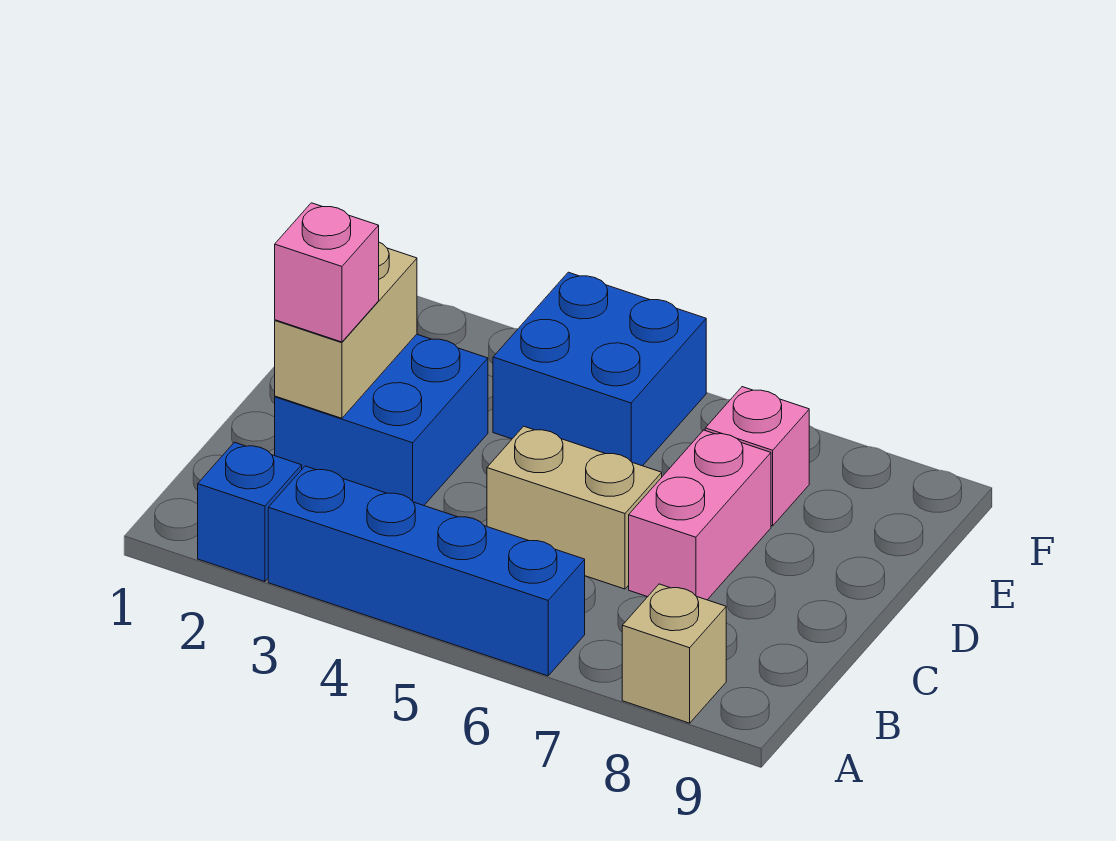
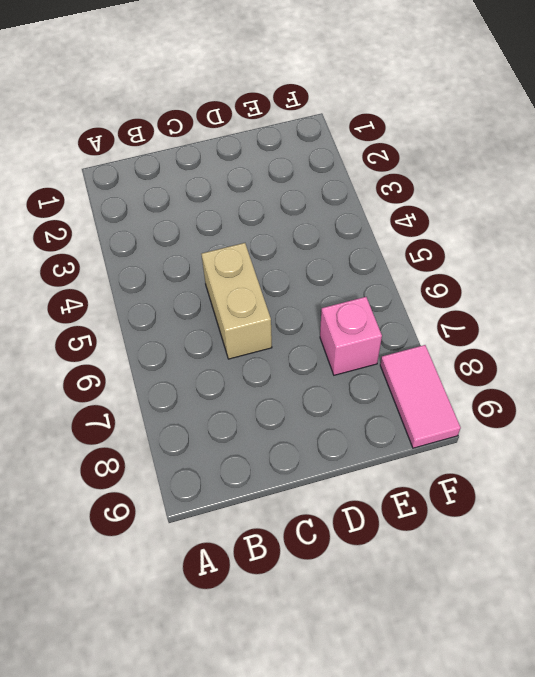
pink 1x2 tile [380,345,461,448] -> none
none -> blue 1x1 brick [198,442,302,582]
none -> blue 1x4 brick [268,466,585,676]

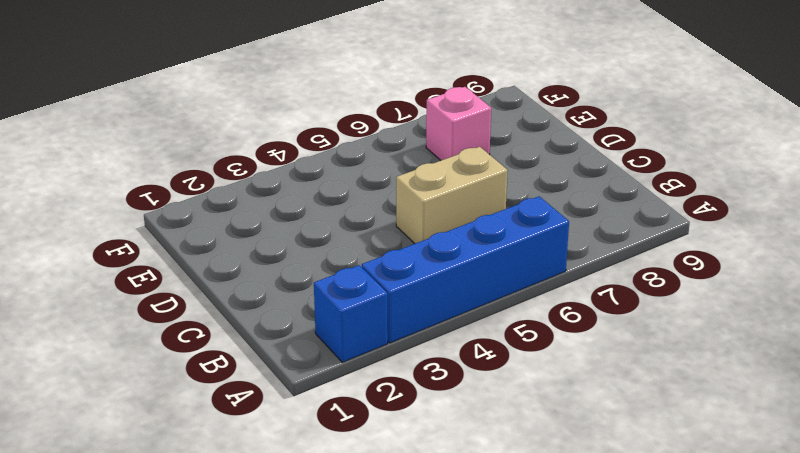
none -> tan 1x1 brick [622,584,726,723]
none -> blue 2x2 brick [275,334,488,505]

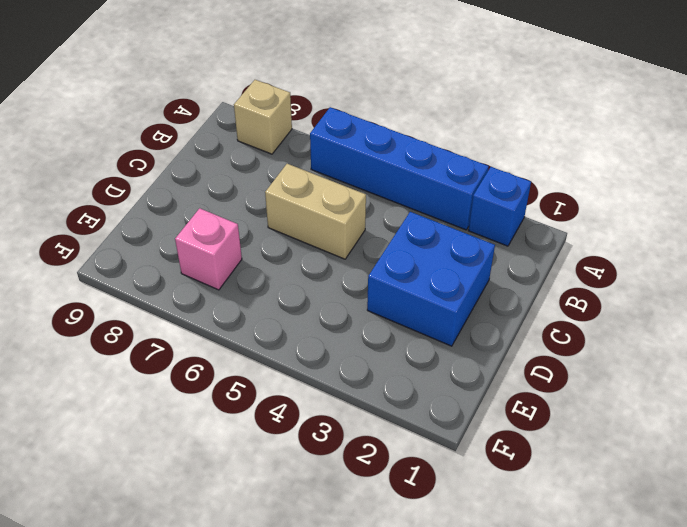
none -> pink 1x2 brick [629,430,771,600]
none -> blue 2x2 brick [493,272,706,466]

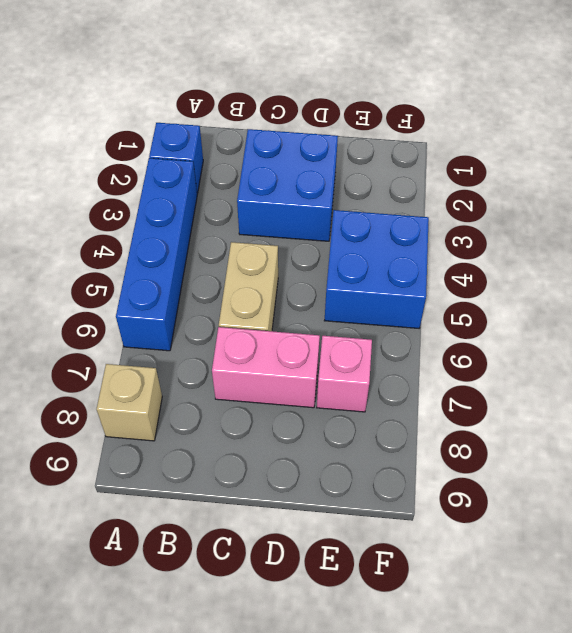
none -> tan 1x2 brick [275,242,417,418]
none -> pink 1x1 brick [275,203,379,342]

